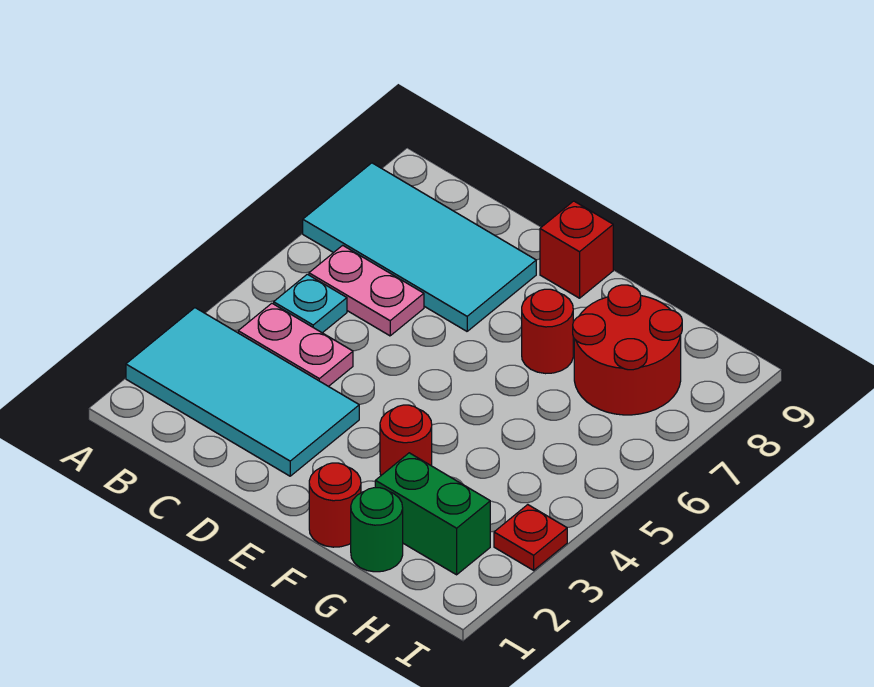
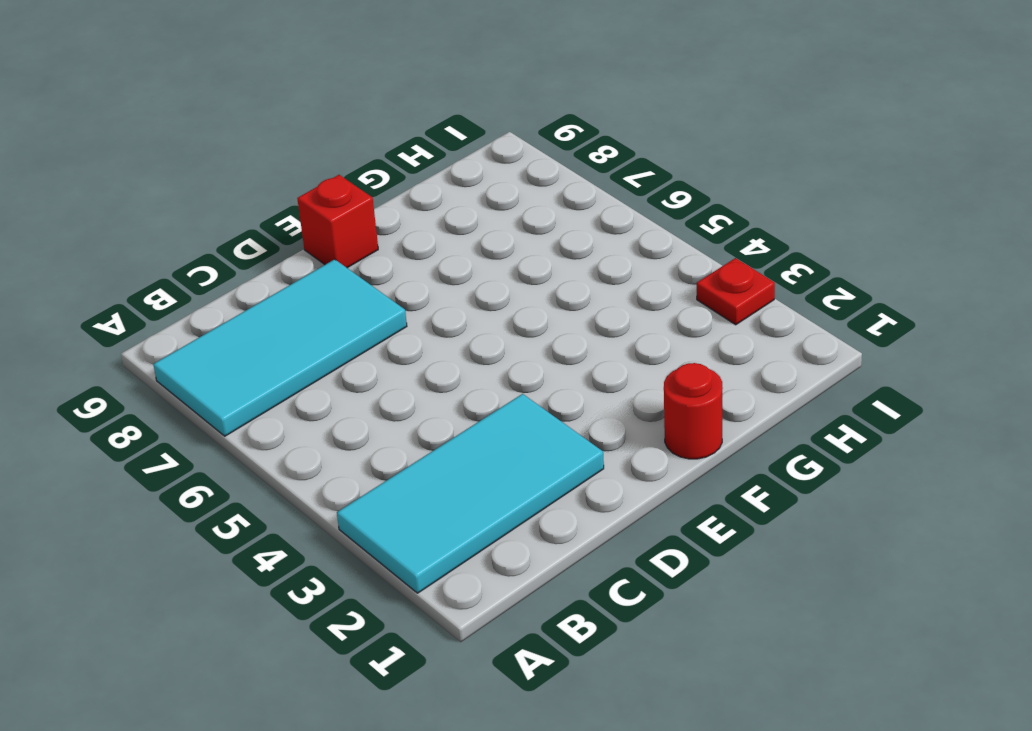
none -> pink 1x2 plate [238,303,353,387]
none -> cyan 1x1 plate [274,274,347,333]
none -> pink 1x2 plate [309,245,424,336]

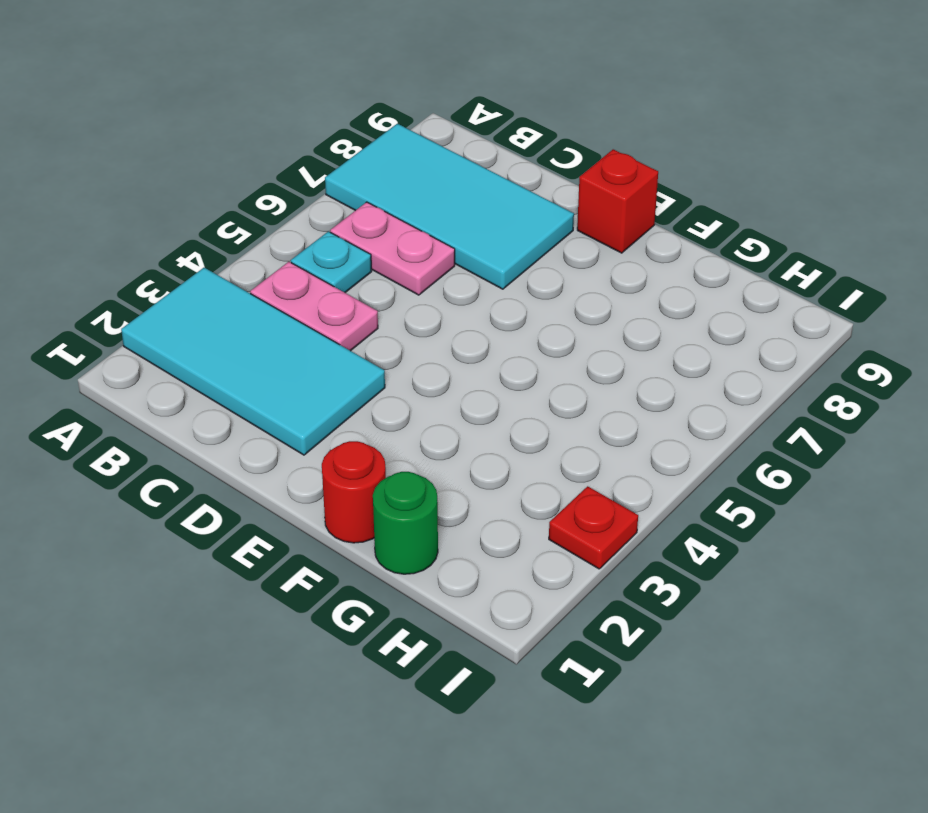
none -> red 1x1 round brick [380,405,432,475]
none -> red 1x1 round brick [522,289,573,374]
none -> green 1x2 brick [375,453,490,575]

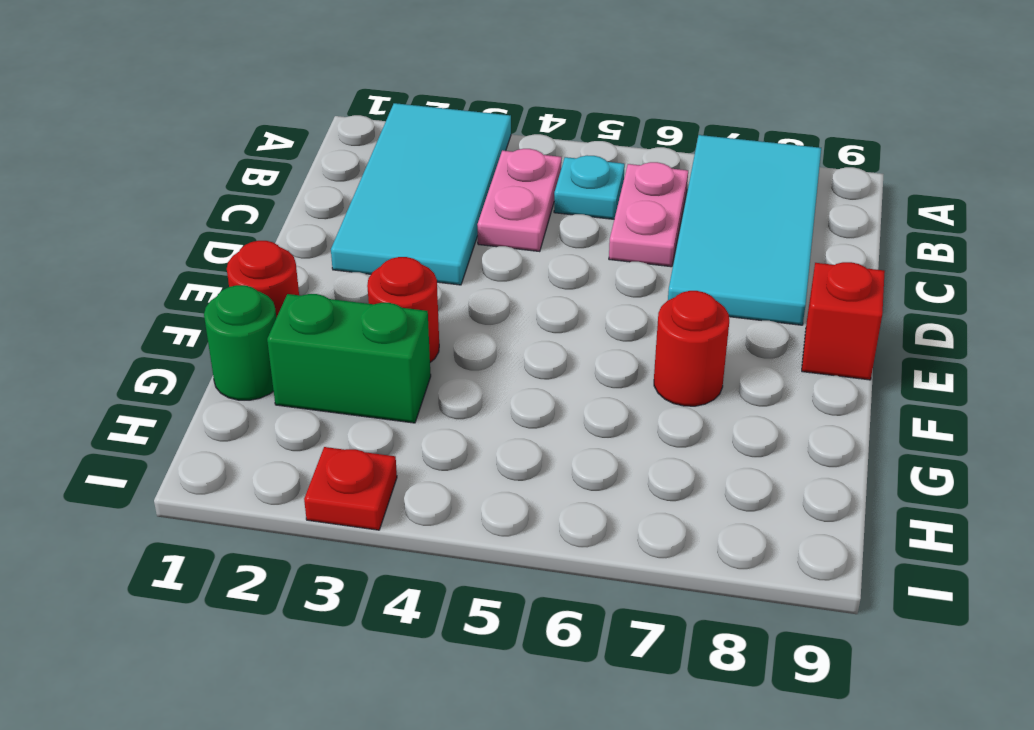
green 1x2 brick [267,294,431,423] -> green 1x2 brick turned to [375,453,490,575]
none -> red 2x2 round brick [573,285,682,415]

